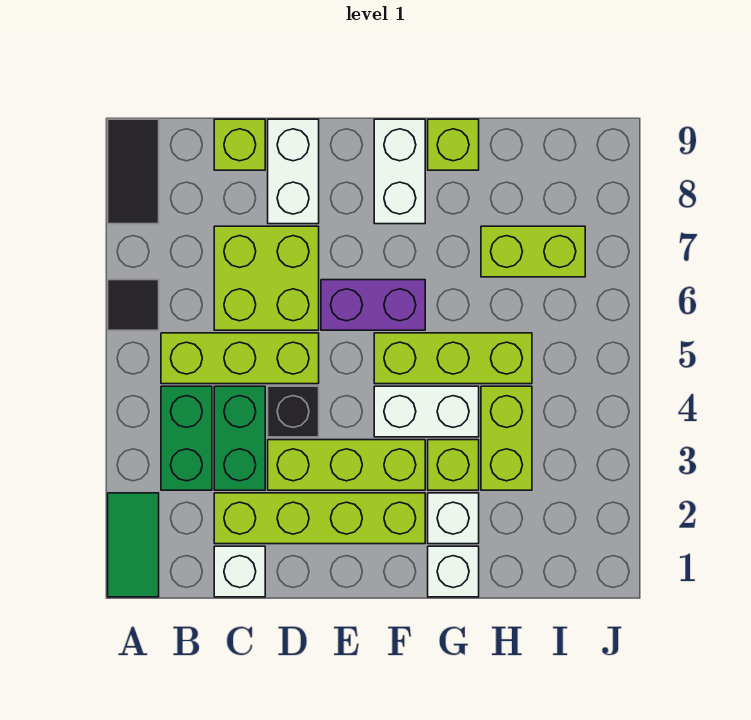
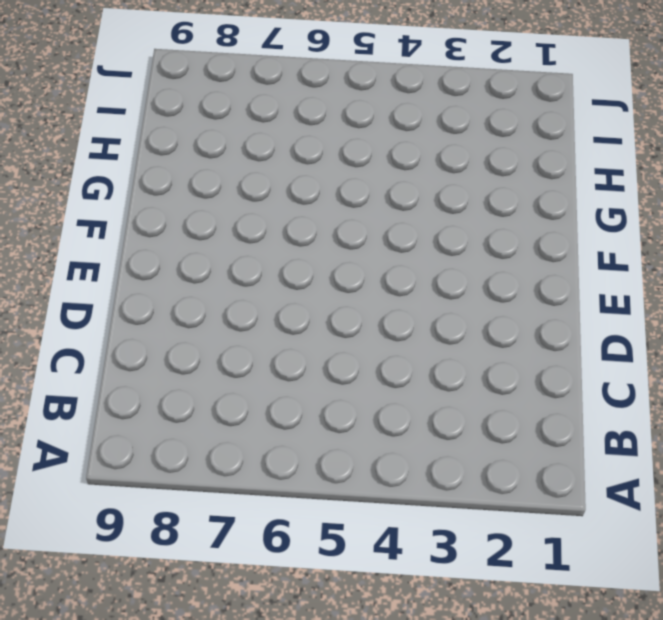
none -> green 1x2 tile [108,493,159,597]
none -> black 1x1 tile [108,280,159,330]
none -> black 1x2 tile [108,119,159,224]

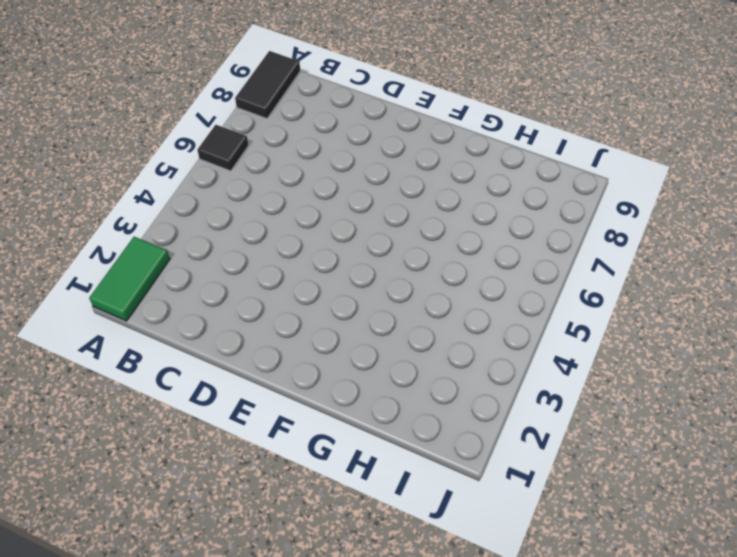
none -> green 1x2 brick [161,386,212,490]
none -> lime 1x3 brick [161,333,319,384]
none -> white 1x1 brick [214,546,265,597]

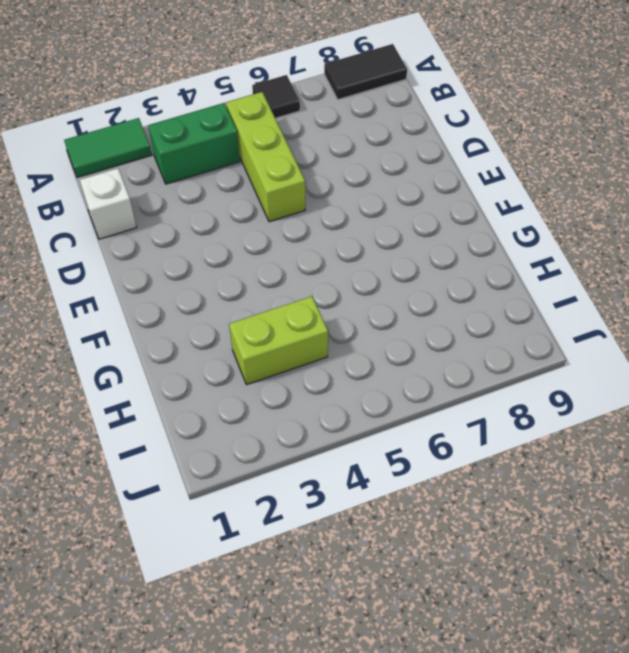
none -> lime 1x4 brick [214,493,425,544]
none -> green 1x2 brick [214,386,265,490]
none -> lime 2x2 brick [214,226,319,330]

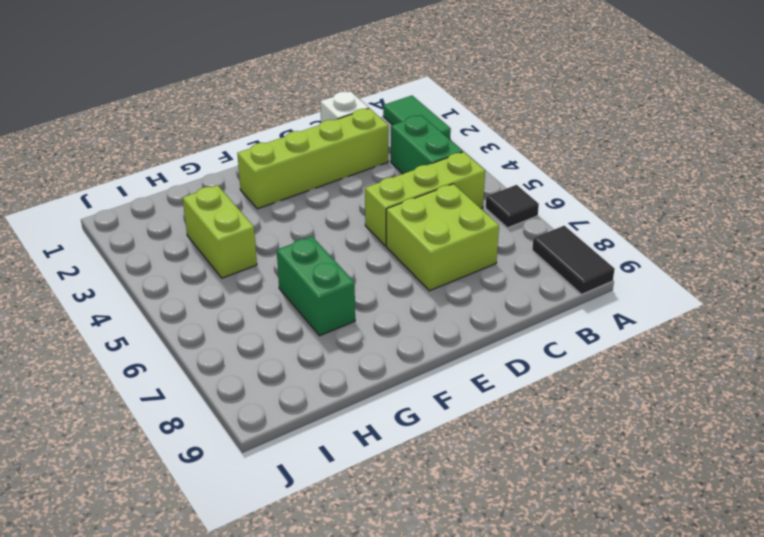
green 1x2 brick [277,237,355,336] -> green 1x2 brick moved to [214,386,265,490]
none -> lime 1x1 brick [214,119,265,170]
none -> lime 1x3 brick [268,440,425,490]
none -> black 1x1 brick [268,386,319,437]

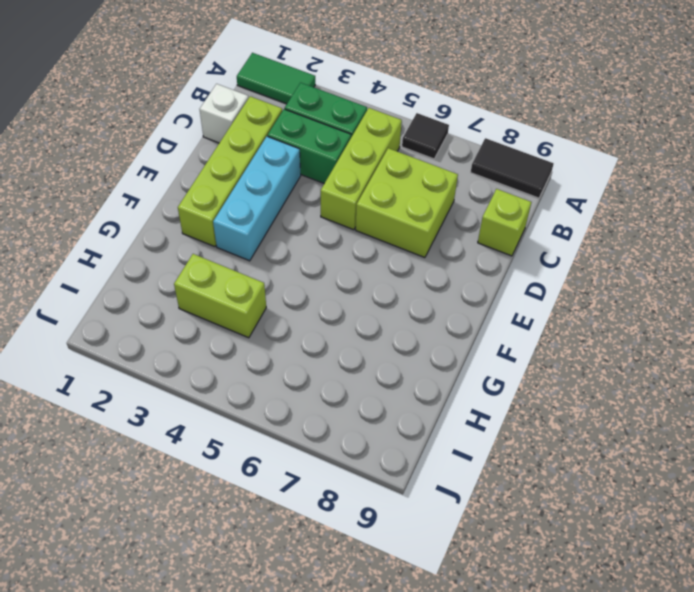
cyan 1x3 brick [213,136,301,261] -> lime 1x3 brick [268,440,425,490]
none -> black 1x1 brick [268,386,319,437]
none -> white 1x2 brick [268,119,319,224]
none -> purple 1x2 brick [321,280,425,330]

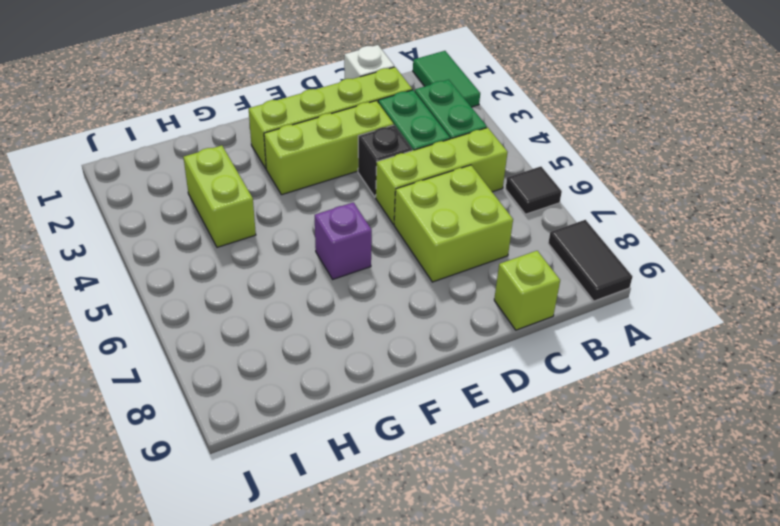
purple 1x1 brick [315,202,372,279] -> purple 1x2 brick [321,280,425,330]
none -> white 1x2 brick [268,119,319,224]
none -> white 1x2 brick [374,386,479,437]
none -> lime 1x3 brick [374,333,532,384]

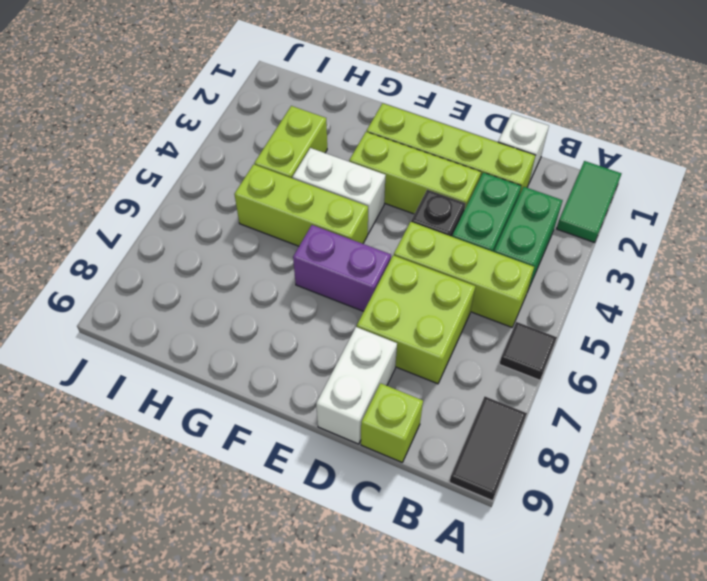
none -> white 1x2 brick [374,119,425,224]
none -> white 1x1 brick [428,546,479,597]
none -> white 1x1 brick [428,493,479,544]

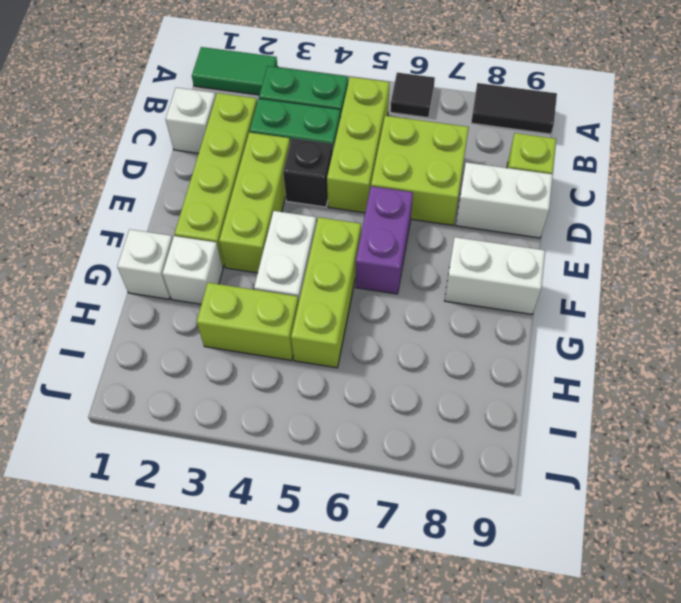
none -> lime 1x1 brick [428,440,479,490]
none -> lime 1x1 brick [428,119,479,170]
none -> lime 1x2 brick [481,226,585,277]

